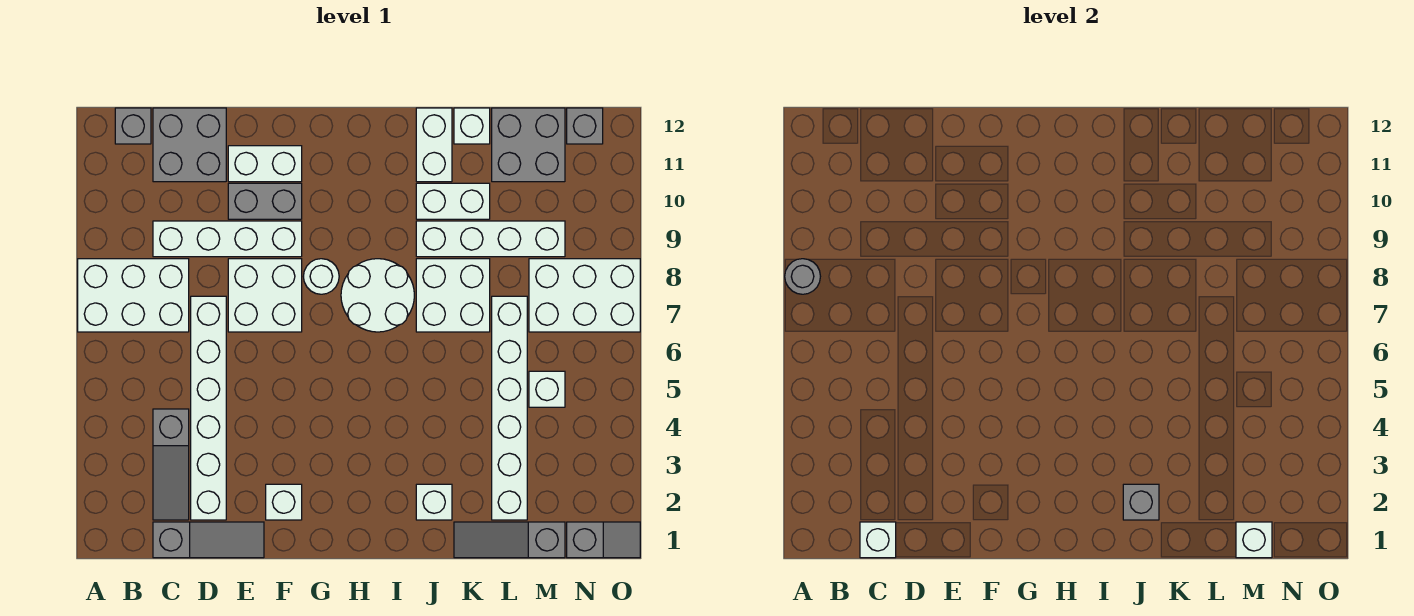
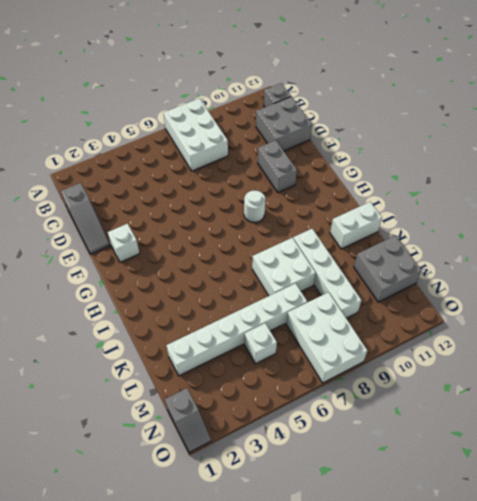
none -> grey 1x3 slope [153,409,189,520]
none -> white 1x4 brick [153,221,302,257]
none -> white 1x6 brick [191,296,226,520]
none -> white 2x2 brick [228,259,302,332]

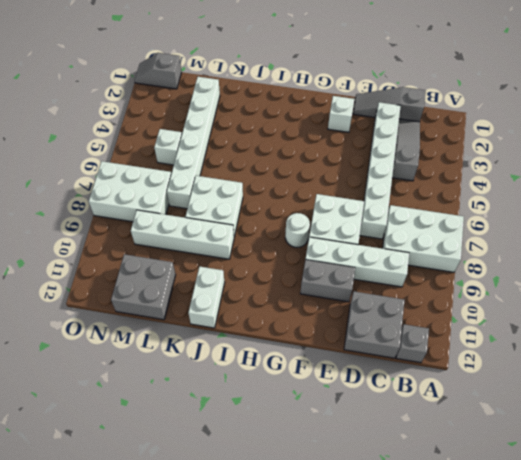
none -> white 1x2 brick [228,146,302,182]
none -> white 2x2 round brick [341,259,414,332]
none -> white 1x1 brick [416,484,452,520]
none -> white 1x2 brick [416,183,490,219]

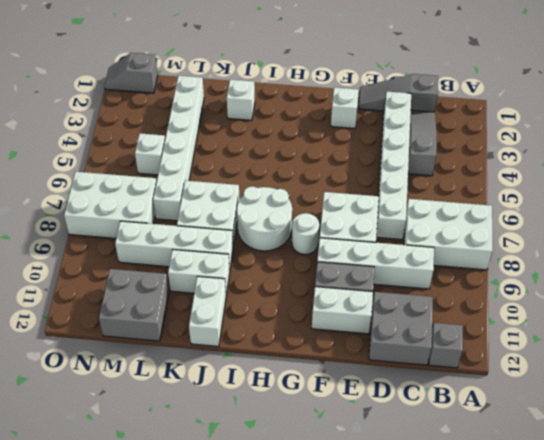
none -> grey 1x3 slope [454,522,565,558]
none -> white 1x1 brick [454,108,490,144]
none -> grey 1x1 brick [567,108,603,144]
none -> grey 1x1 round brick [785,259,820,294]

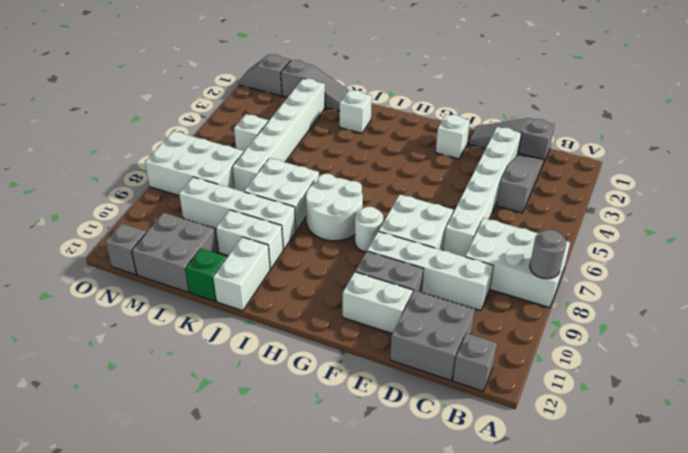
green 1x1 brick [186,248,227,301] -> white 1x1 brick [454,108,490,144]
none -> white 1x1 brick [860,522,896,558]
none -> grey 1x1 brick [1123,484,1159,520]
none -> white 1x1 brick [1236,522,1272,558]

